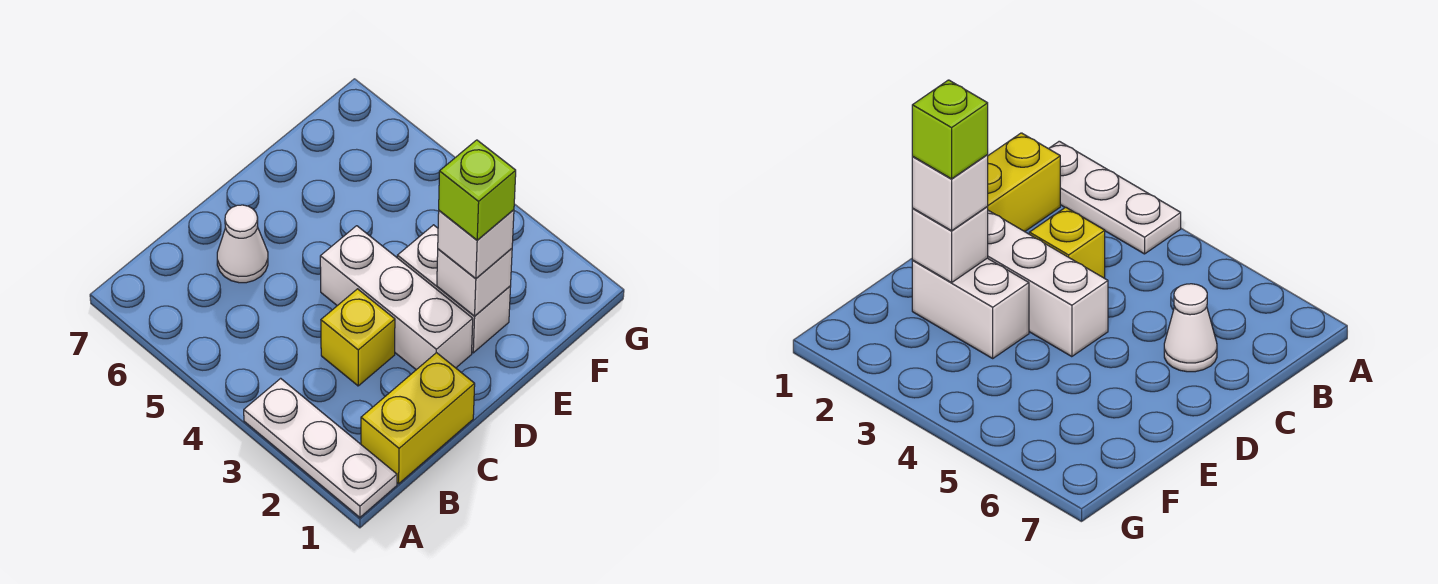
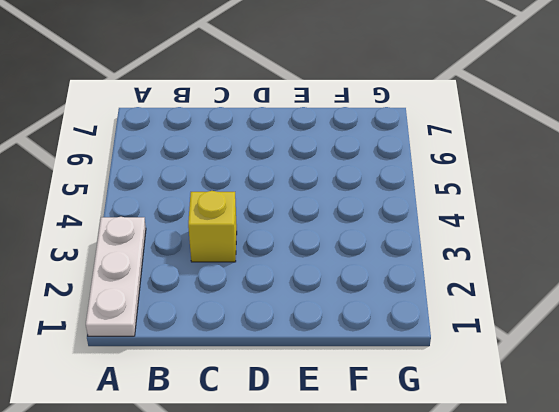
none -> yellow 1x2 brick [361,353,475,484]
none -> white 1x1 cone [217,205,268,283]

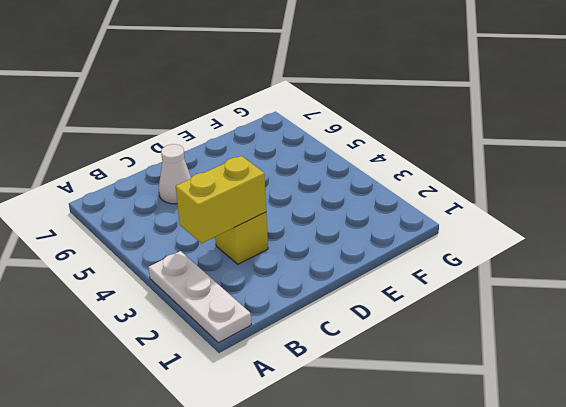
yellow 1x2 brick [176,156,266,243] -> yellow 1x2 brick moved to [361,353,475,484]
none -> white 1x3 brick [320,226,473,370]
none -> white 1x2 brick [397,225,511,353]

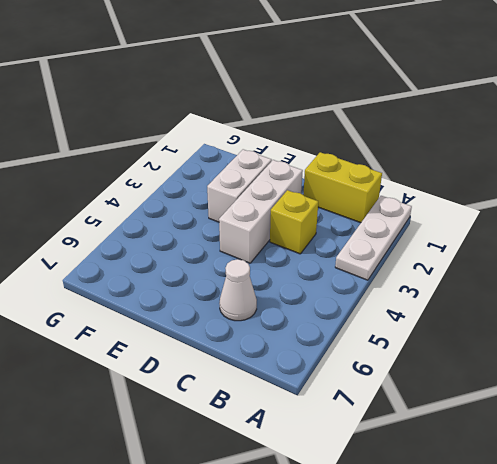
none -> white 1x1 brick [437,249,512,316]
none -> white 1x1 brick [438,210,514,279]

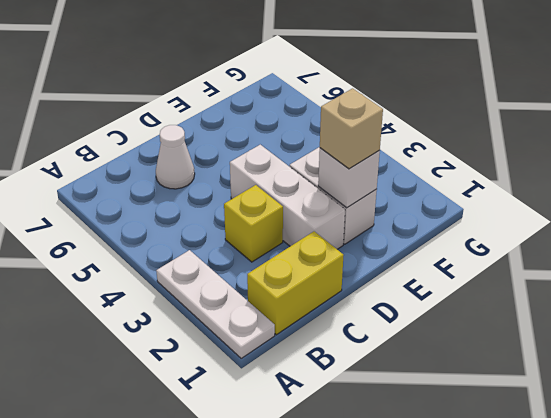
tan 1x1 brick [320,88,383,169] -> white 1x1 brick [438,210,514,279]
none -> lime 1x1 brick [439,140,516,240]

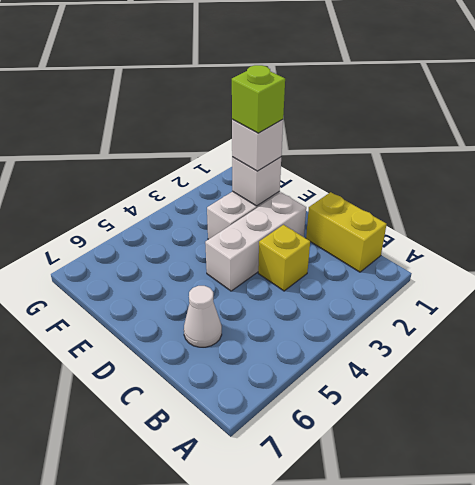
none -> white 1x3 plate [244,378,397,517]

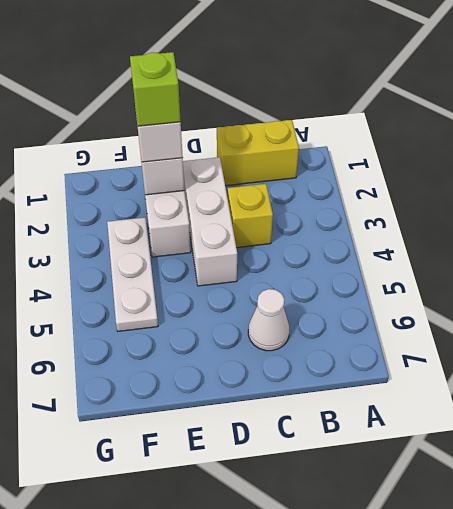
white 1x3 plate [107,217,158,331] -> white 1x3 plate moved to [244,378,397,517]

